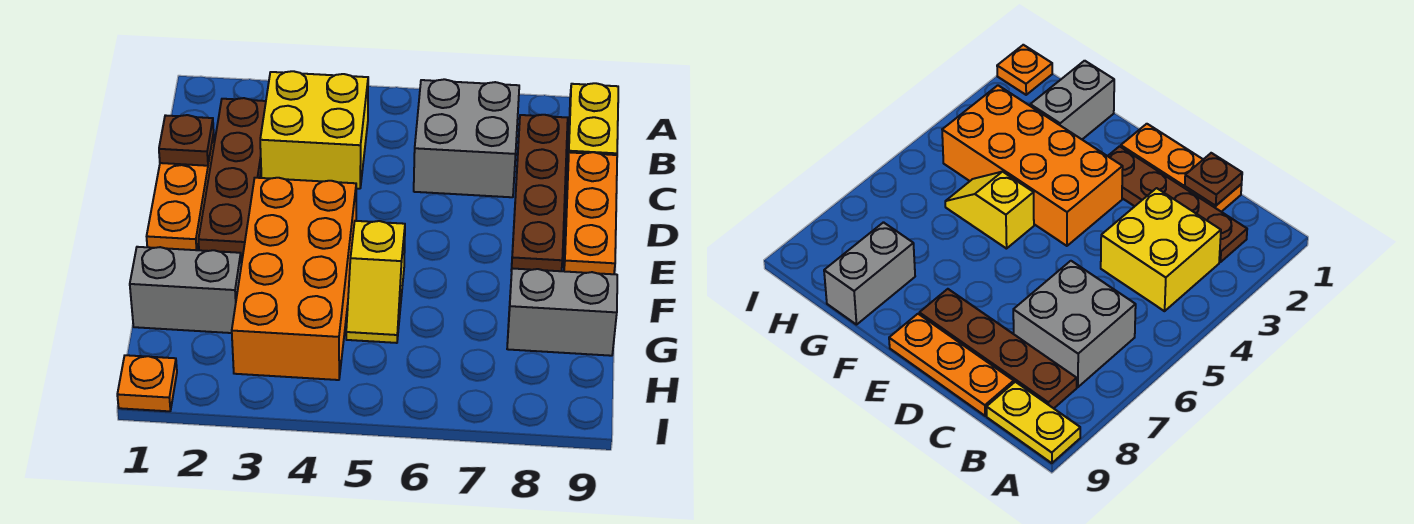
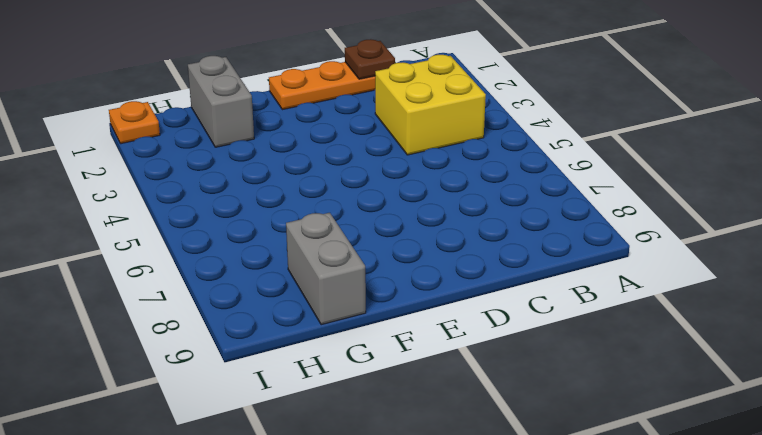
none -> yellow 1x2 plate [568,83,618,156]
none -> brown 1x4 plate [198,98,266,256]
none -> grey 2x2 brick [414,79,519,197]

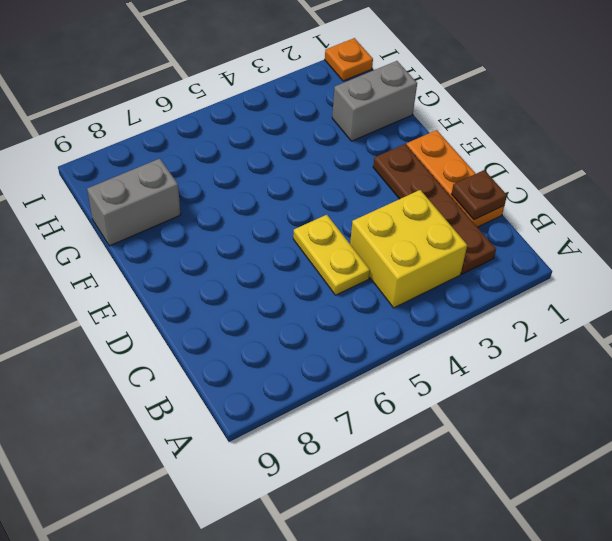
yellow 1x2 plate [293,215,370,295] -> yellow 1x2 plate moved to [568,83,618,156]
none -> grey 2x2 brick [414,79,519,197]
none -> brown 1x4 plate [511,115,568,271]
none -> orange 1x3 plate [564,152,617,274]

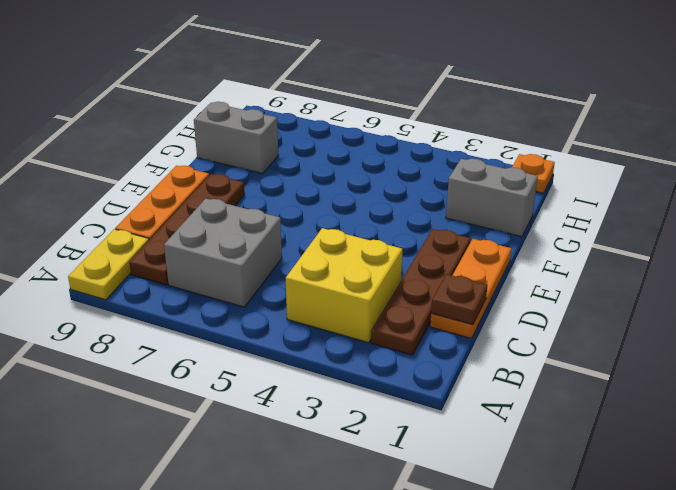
none -> orange 2x4 brick [232,178,356,380]
none -> yellow 1x2 slope [346,221,405,343]

